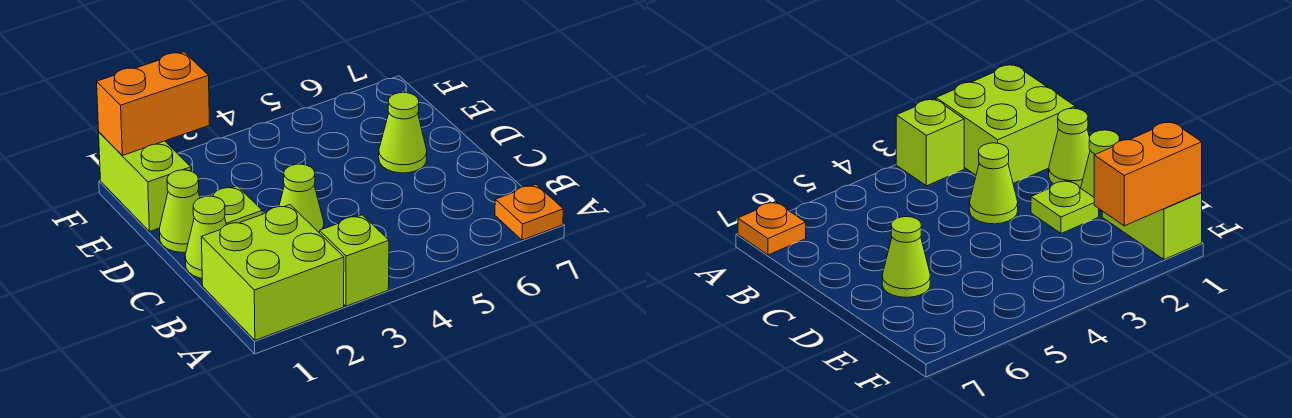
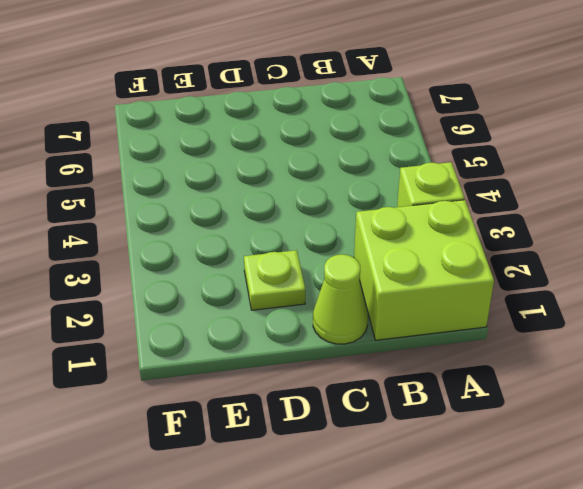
none -> orange 1x1 plate [495,184,563,240]
none -> lime 1x1 cone [279,164,324,233]

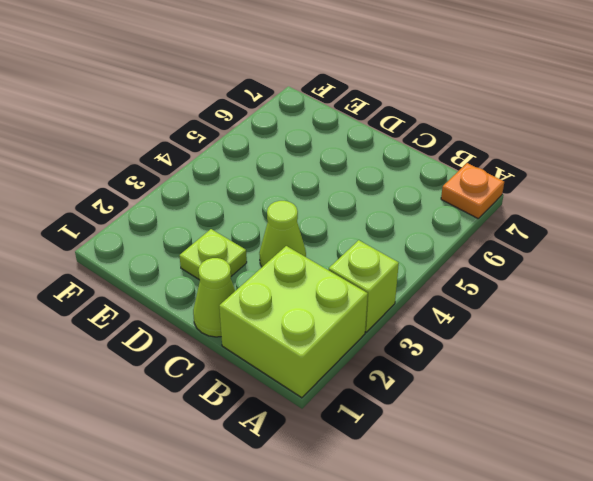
none -> lime 1x1 cone [160,170,200,253]
none -> lime 1x1 cone [379,93,427,173]

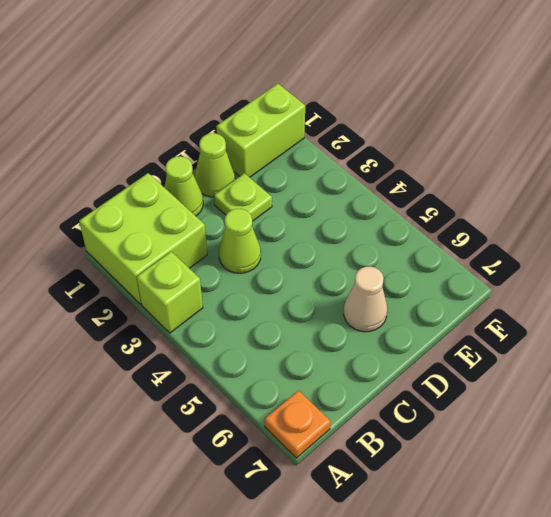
tan 1x1 cone [344,266,387,332] -> lime 1x1 cone [379,93,427,173]
none -> orange 1x2 brick [97,52,210,156]

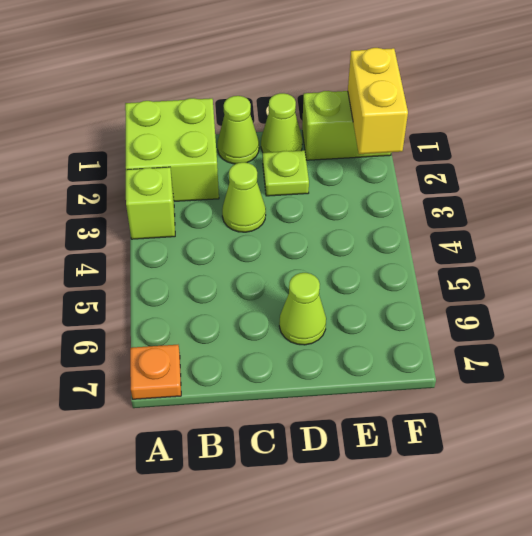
yellow 1x2 brick [348,48,408,154] -> orange 1x2 brick [97,52,210,156]

